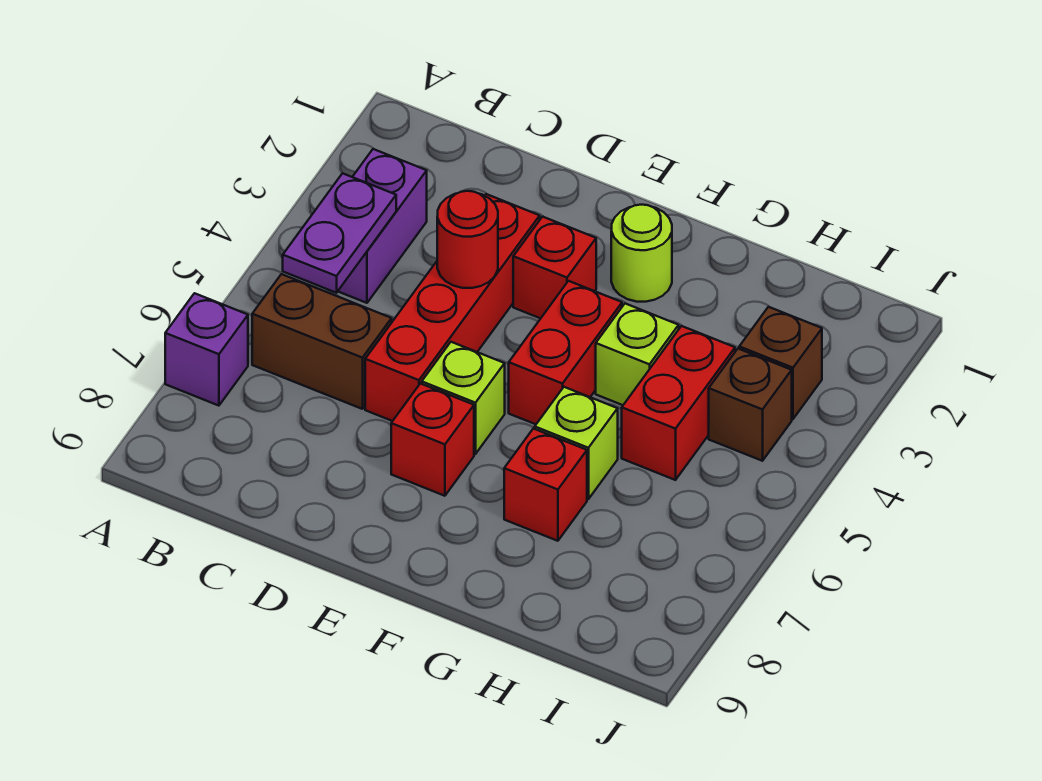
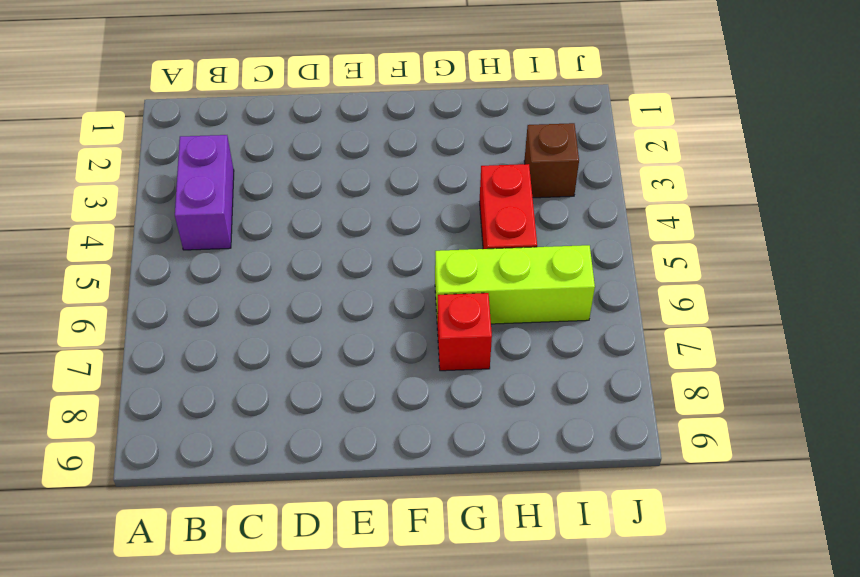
lime 1x3 brick [435,245,595,324] -> lime 1x1 brick [535,387,618,499]
none -> purple 1x1 brick [165,293,248,406]
none -> brown 1x2 brick [252,274,392,409]
none -> red 1x4 brick [365,194,540,421]

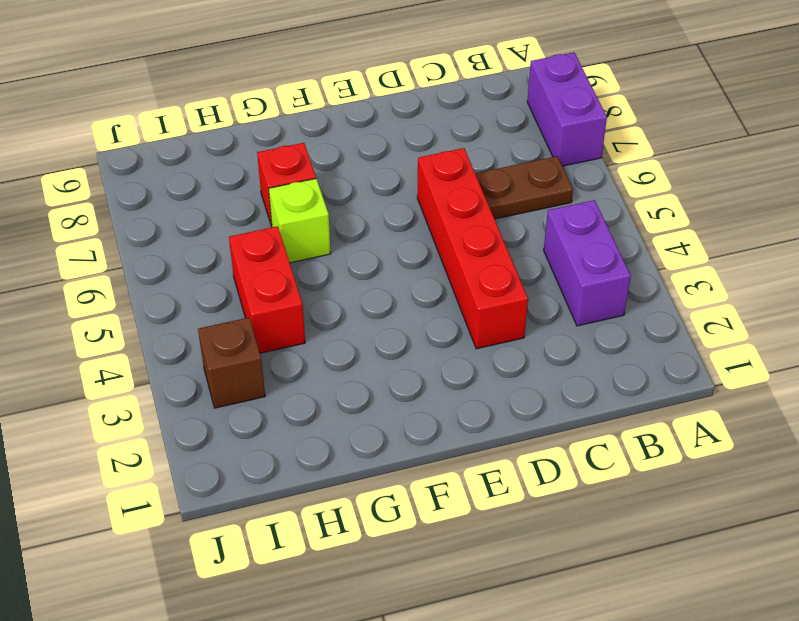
purple 1x2 brick [527,52,607,166] -> purple 1x1 brick [165,293,248,406]
brown 1x2 plate [475,156,573,219] -> brown 1x2 brick [252,274,392,409]
none -> red 1x1 brick [513,217,596,318]
none -> lime 1x1 brick [422,342,505,454]
none -> red 1x1 brick [391,384,474,496]

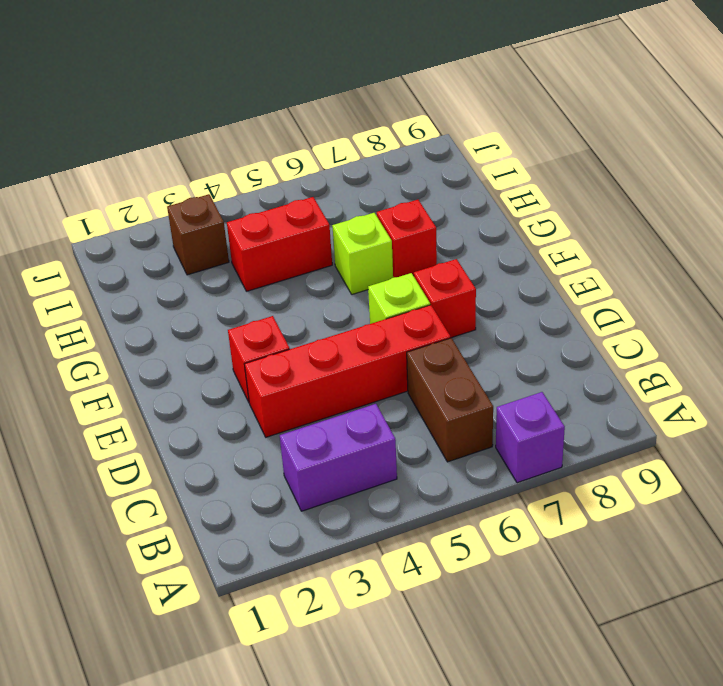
none -> lime 1x1 round brick [611,205,672,302]
none -> red 1x2 brick [509,281,622,424]
none -> lime 1x1 brick [596,304,679,405]

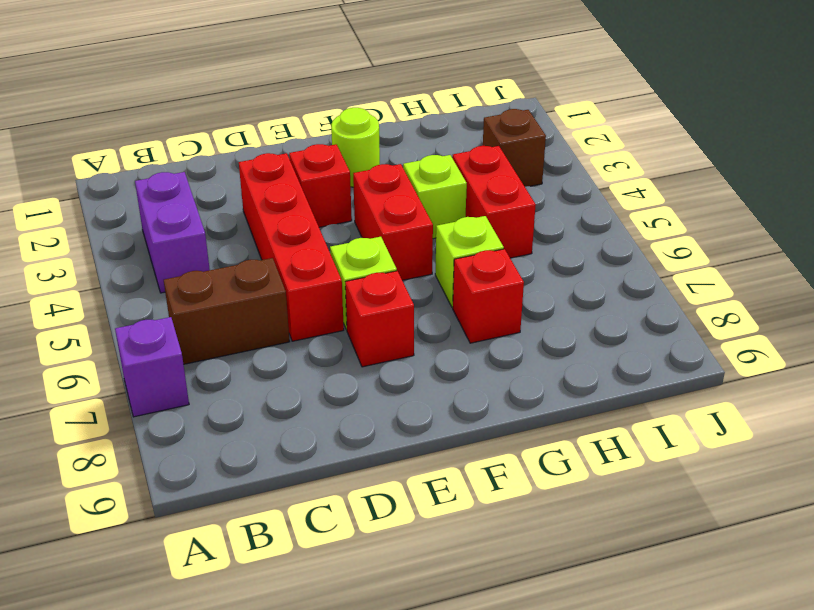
none -> brown 1x1 brick [709,349,792,461]
none -> purple 1x2 plate [283,173,396,293]
none -> red 1x1 round brick [437,191,498,288]

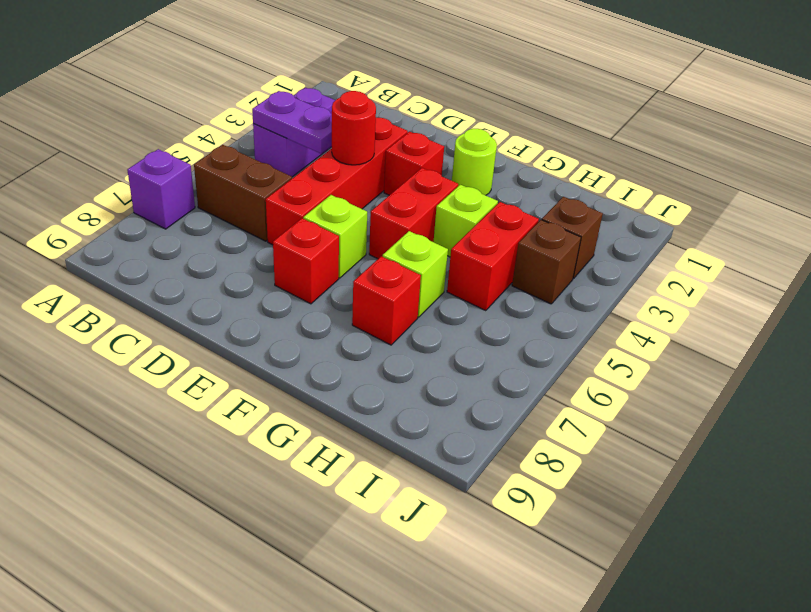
purple 1x2 plate [252,91,332,153] -> purple 1x2 plate turned to [283,173,396,293]

